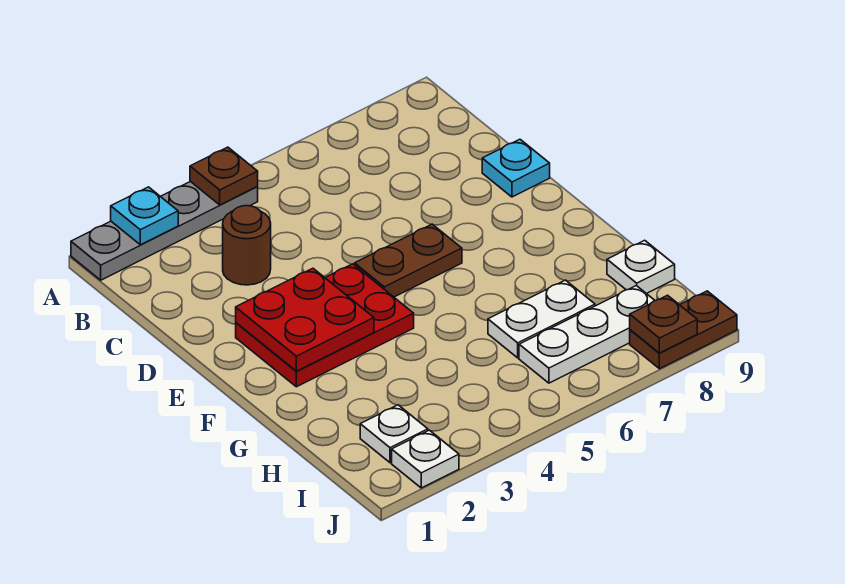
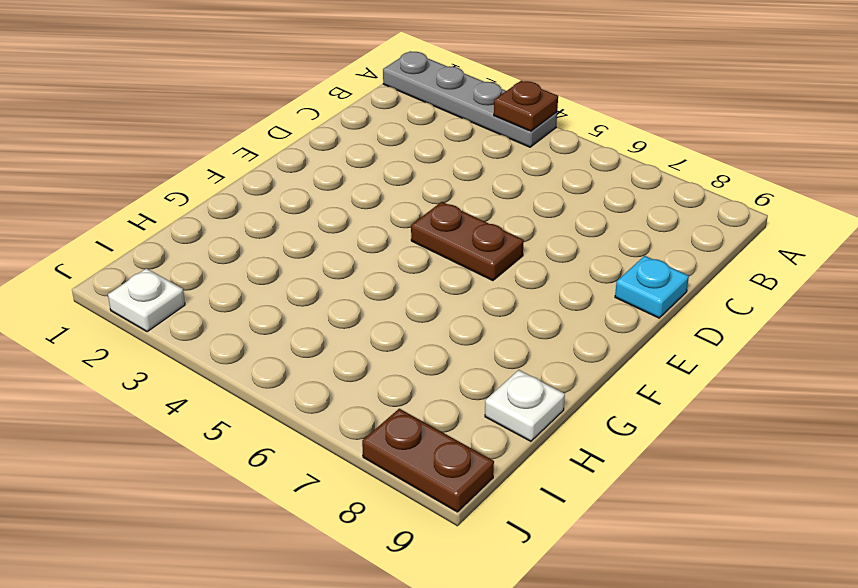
none -> brown 1x1 round brick [223,206,271,285]
none -> red 2x3 plate [236,264,414,387]
none -> white 1x2 plate [488,280,595,358]

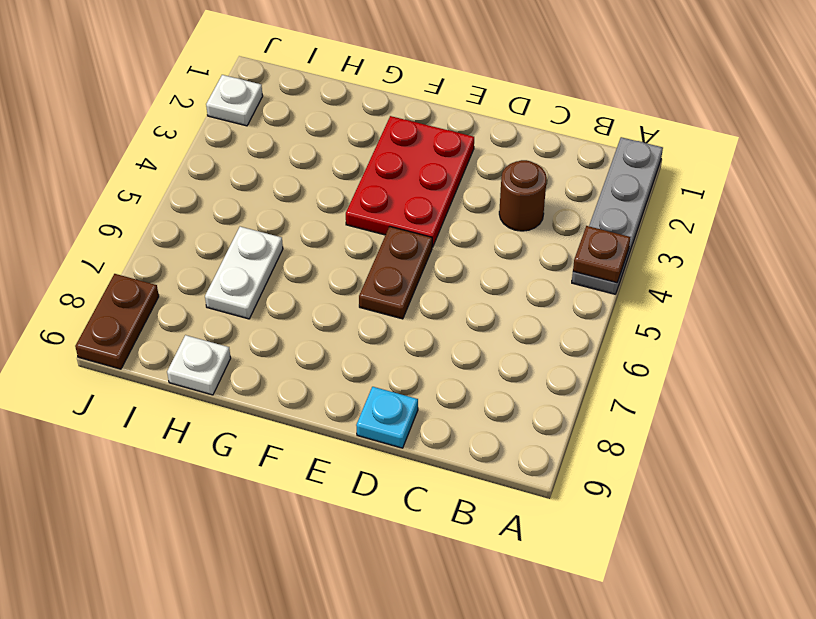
none -> white 1x1 plate [360,405,428,463]
none -> white 1x3 plate [519,286,655,383]
none -> cyan 1x1 plate [111,187,178,245]

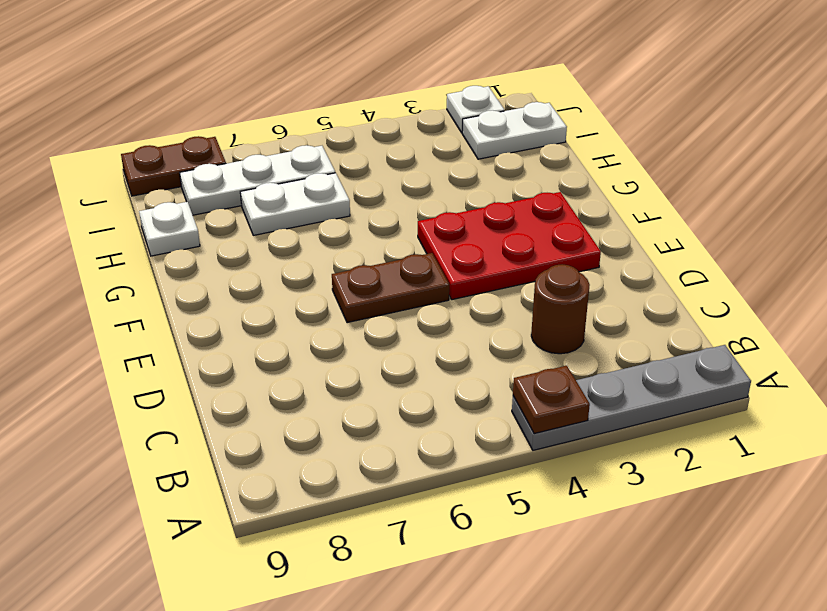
white 1x2 plate [462,102,567,159] -> white 1x1 plate [360,405,428,463]
none -> cyan 1x1 plate [482,139,550,197]
none -> cyan 1x1 plate [111,187,178,245]
none -> red 2x2 plate [236,268,374,371]

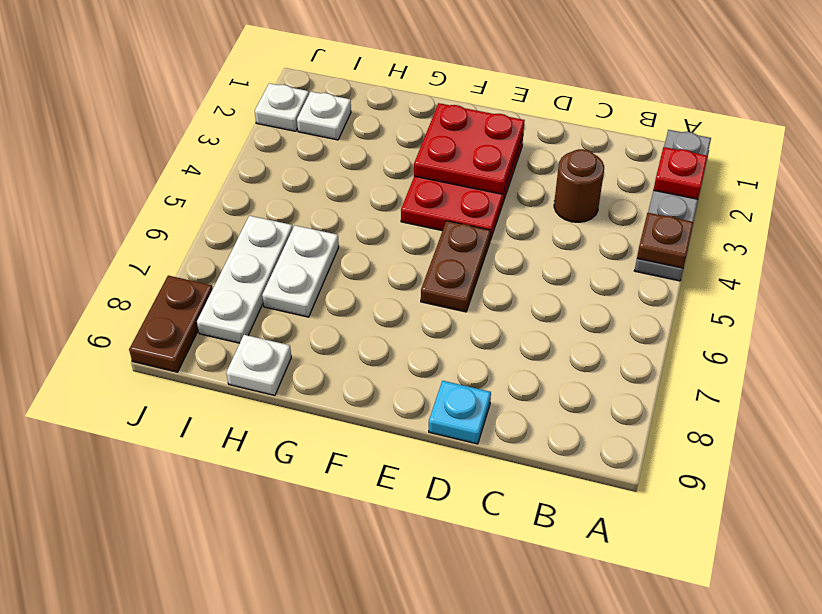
red 1x1 plate [654,147,708,199] -> cyan 1x1 plate [111,187,178,245]
none -> brown 1x1 plate [630,295,697,353]

